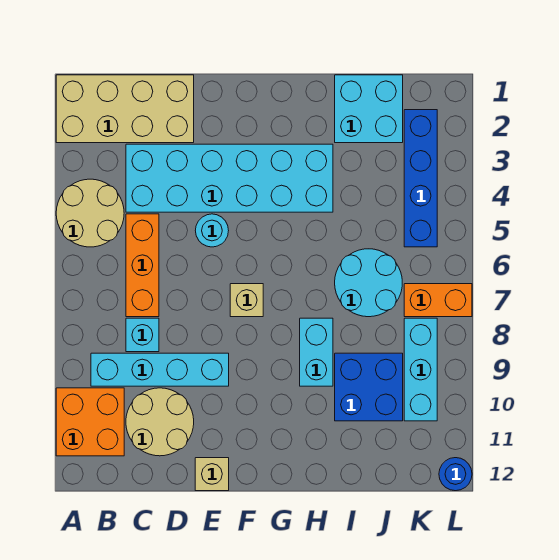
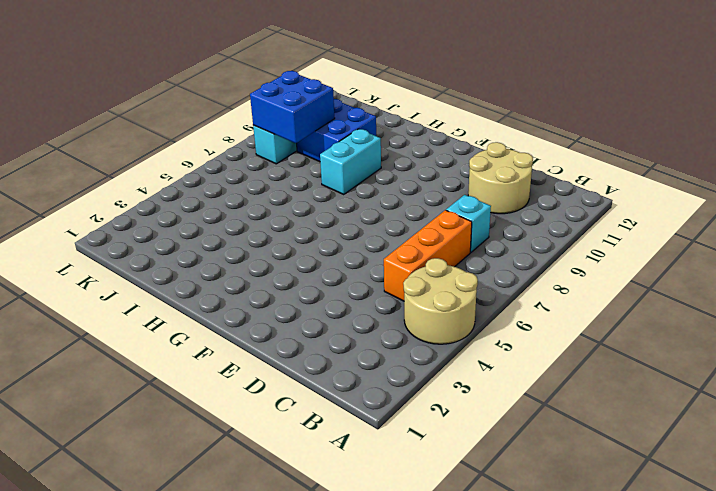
blue 2x2 brick [250,71,335,143] -> none
none -> tan 2x4 brick [56,75,194,143]
none -> orange 2x2 brick [56,388,124,456]
none -> cyan 1x4 brick [91,353,229,386]

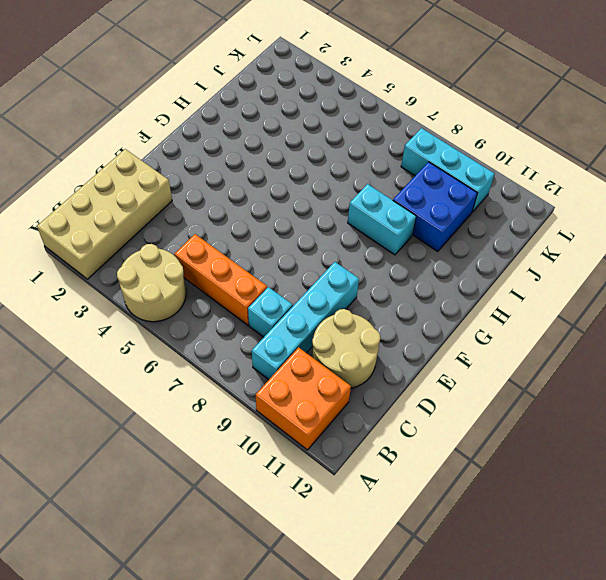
none -> cyan 2x6 brick [126,144,333,212]
none -> cyan 1x1 round brick [195,214,229,247]
none -> tan 1x1 brick [195,458,229,491]

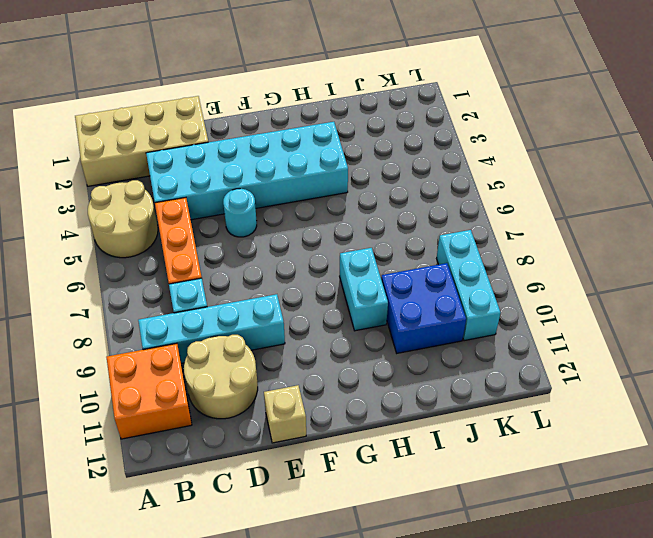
none -> tan 1x1 brick [230,284,263,317]
none -> cyan 2x2 brick [335,75,403,143]
none -> cyan 2x2 round brick [335,249,402,317]

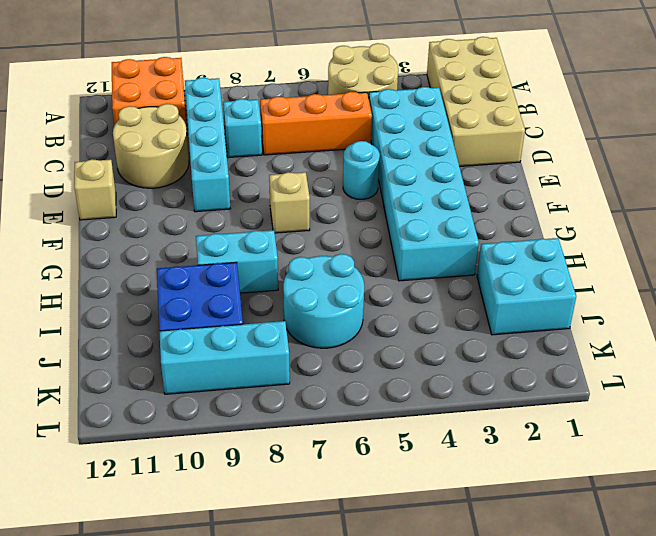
none -> blue 1x4 brick [404,110,437,247]
none -> orange 1x2 brick [404,284,472,317]
none -> blue 1x1 round brick [439,458,472,491]

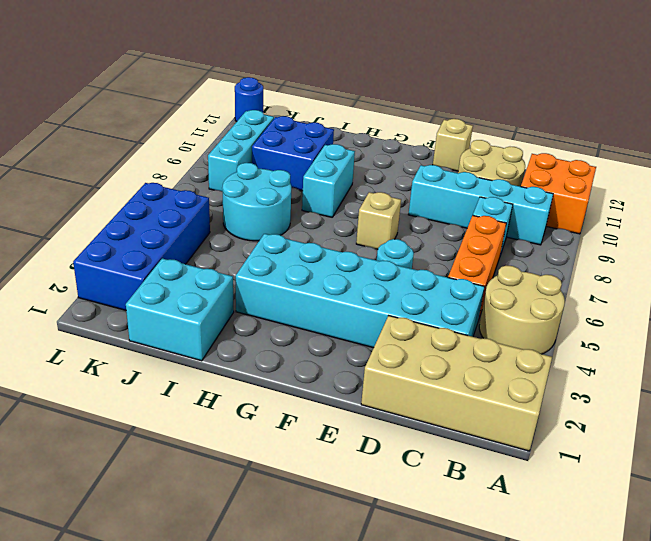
blue 2x4 brick [73,183,210,310] -> blue 1x4 brick [404,110,437,247]
none -> orange 1x2 brick [404,284,472,317]

